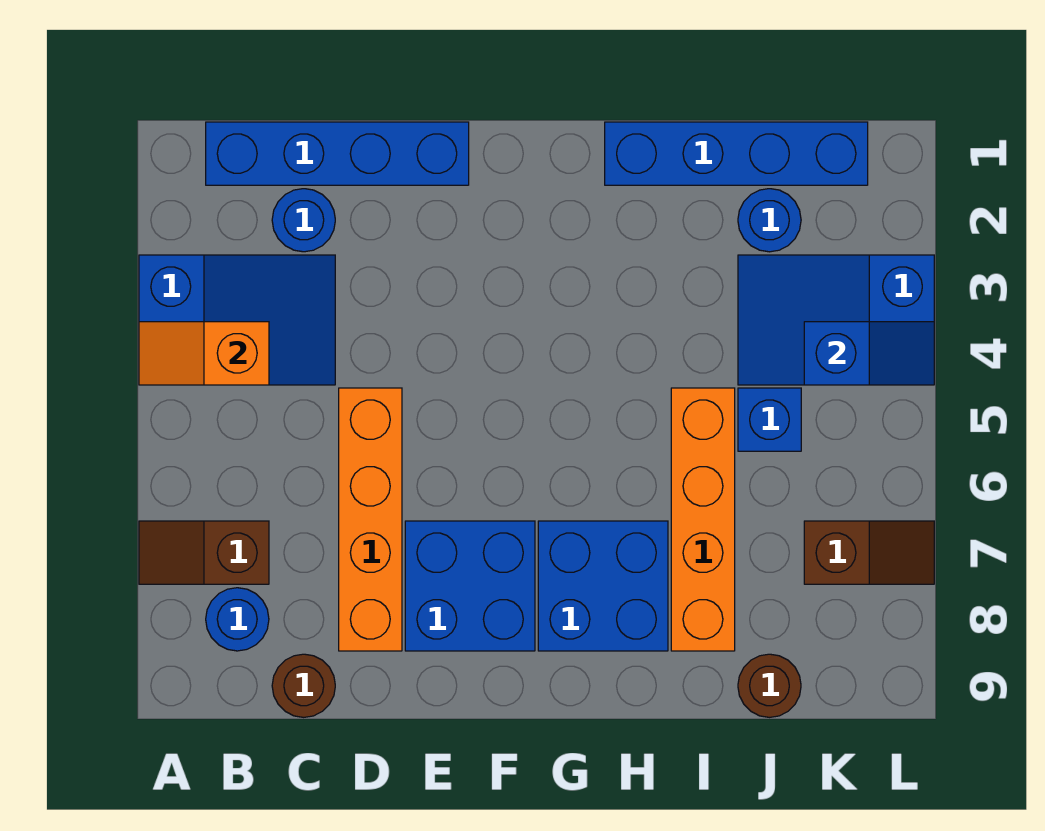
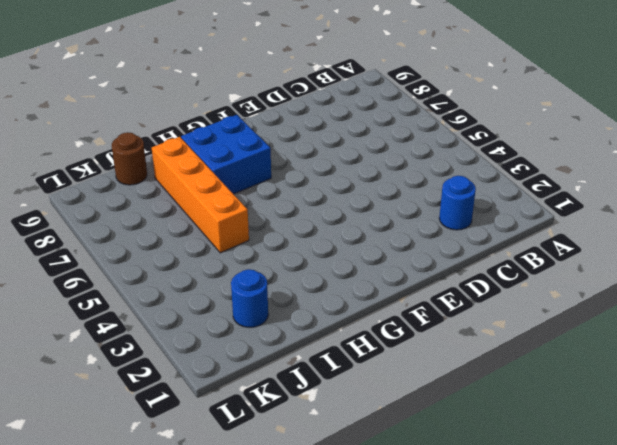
none -> blue 2x3 slope [139,255,335,385]
none -> brown 1x2 slope [139,521,269,584]
none -> blue 1x4 brick [206,122,469,185]

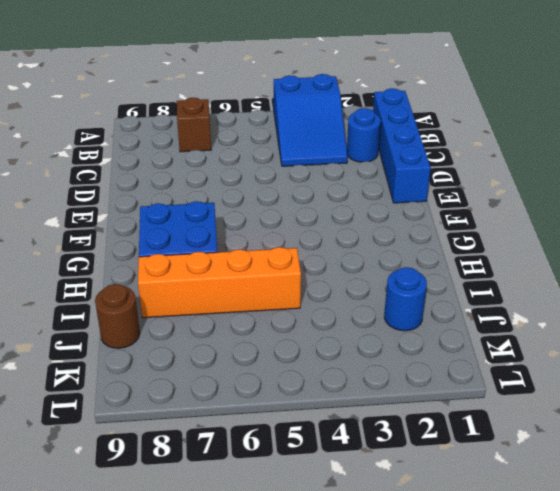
none -> blue 1x1 round brick [206,588,269,651]
none -> brown 1x1 round brick [272,654,335,717]
none -> orange 1x4 brick [339,388,402,651]

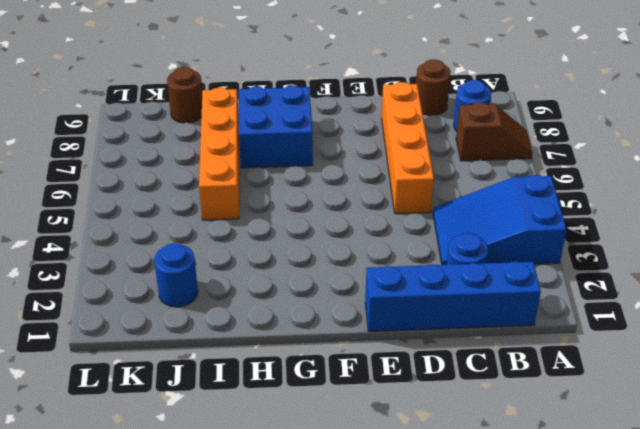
none -> blue 2x2 brick [405,521,535,651]
none -> blue 1x4 brick [605,122,868,185]
none -> blue 2x3 slope [738,255,934,385]

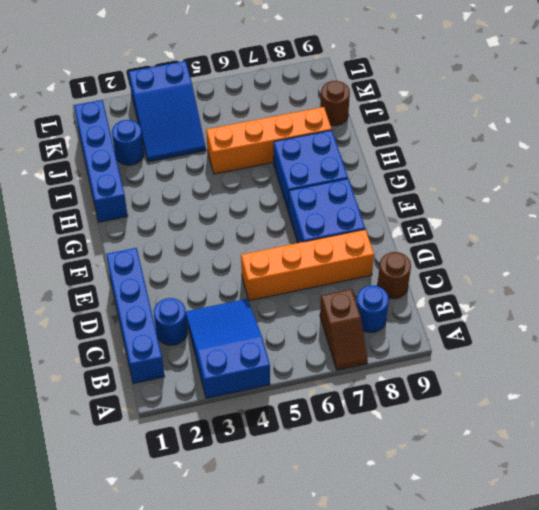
none -> blue 1x1 brick [738,388,801,451]
none -> brown 1x2 slope [804,521,934,584]
none -> orange 1x2 slope [139,322,269,385]

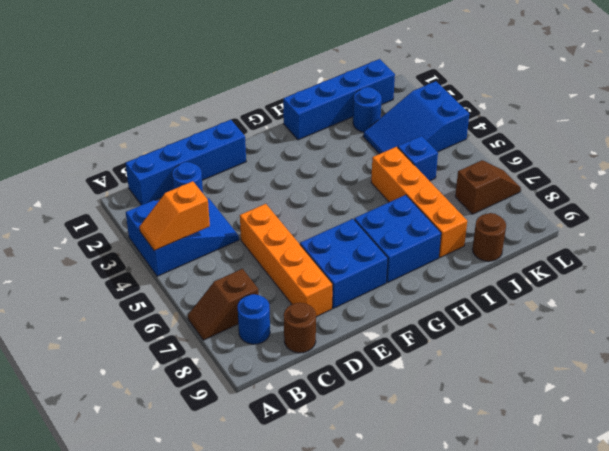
none -> blue 1x2 slope [804,322,934,385]

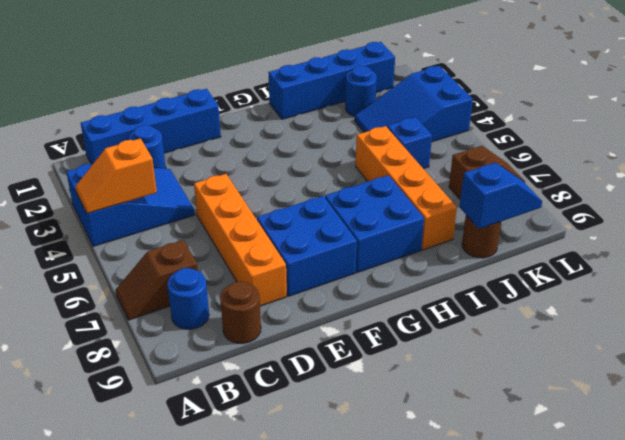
blue 1x2 slope [460,163,542,229] -> blue 1x2 slope moved to [804,322,934,385]

